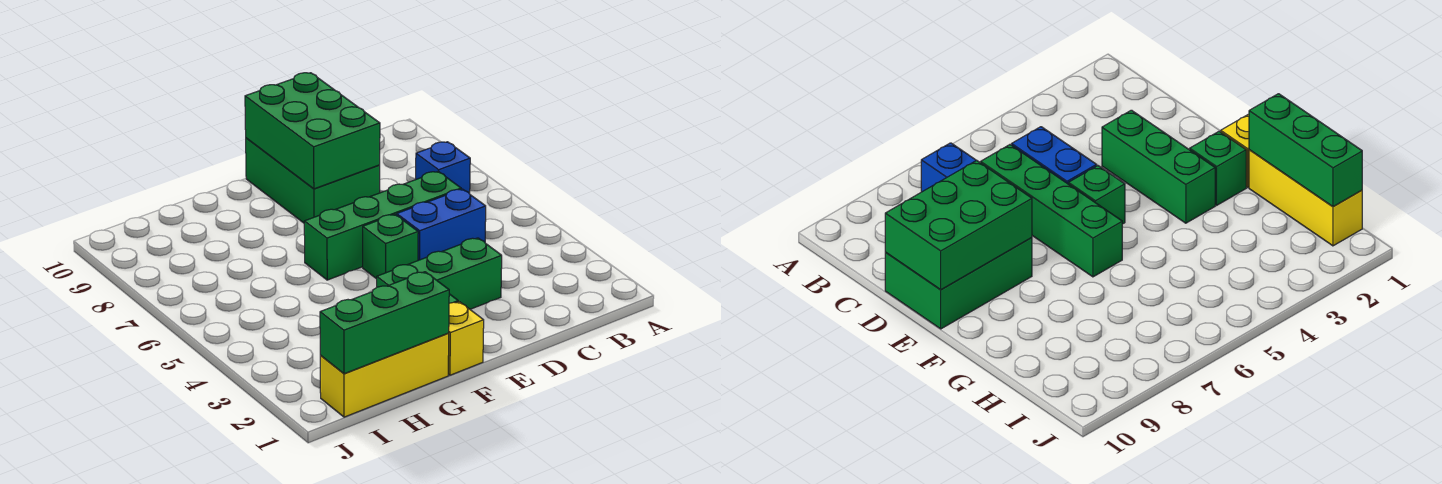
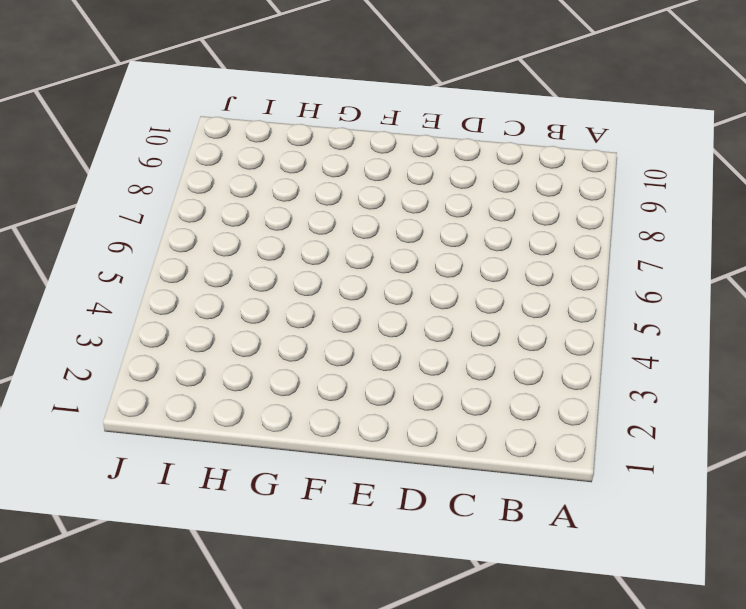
none -> blue 1x1 brick [416,142,470,194]
none -> blue 1x2 brick [397,189,486,260]

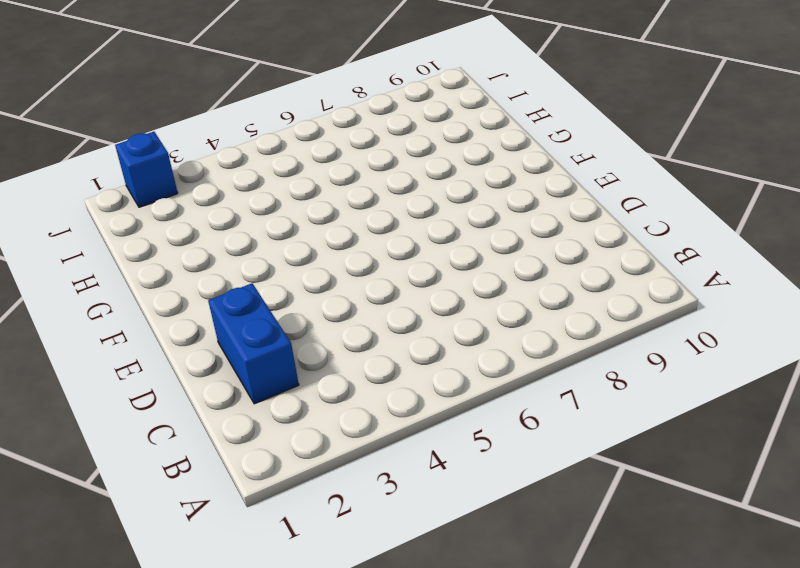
blue 1x2 brick [208,283,299,404] -> blue 1x2 brick moved to [397,189,486,260]
blue 1x1 brick [115,132,178,207] -> blue 1x1 brick moved to [416,142,470,194]
none -> green 1x4 brick [304,171,461,280]
none -> green 1x3 brick [377,238,502,309]

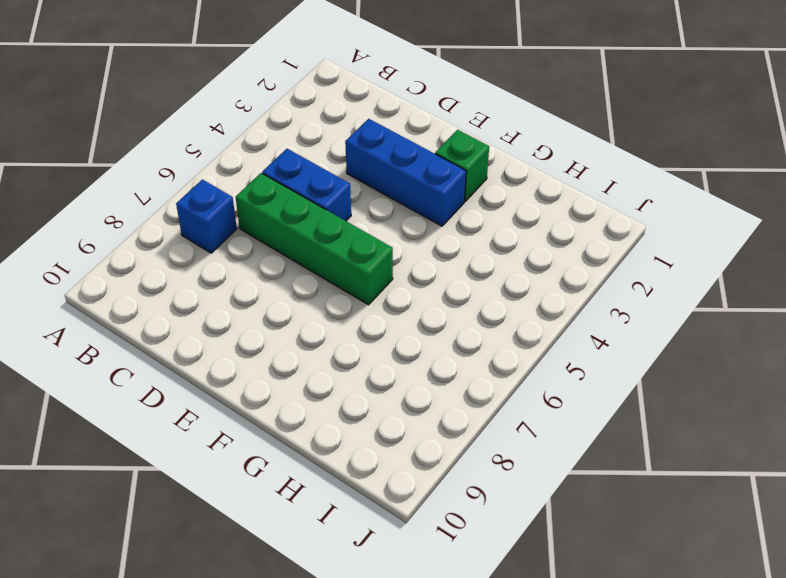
blue 1x3 brick [345,119,466,226] -> green 1x3 brick [377,238,502,309]
none -> green 2x3 brick [246,138,380,223]
none -> green 1x1 brick [363,214,418,279]

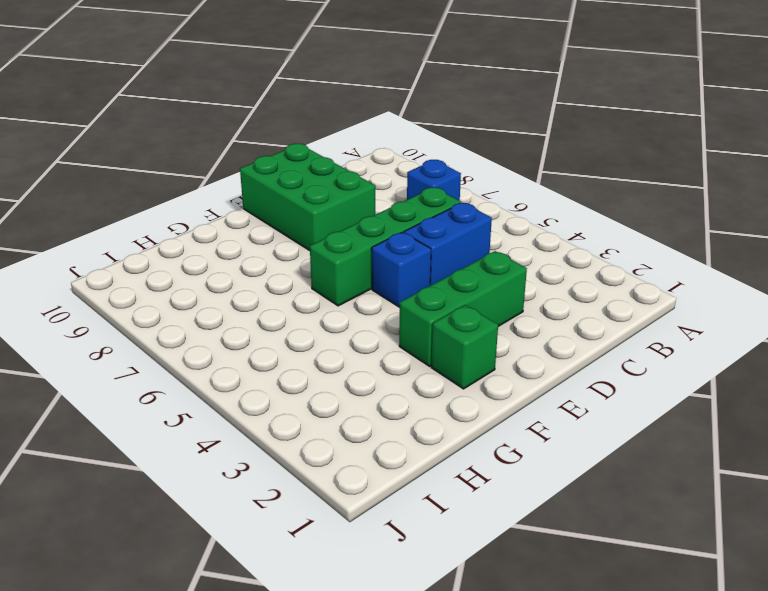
blue 1x1 brick [372,232,431,307] -> green 1x1 brick [363,214,418,279]
none -> yellow 1x1 brick [448,302,484,375]
none -> yellow 1x3 brick [320,333,449,417]

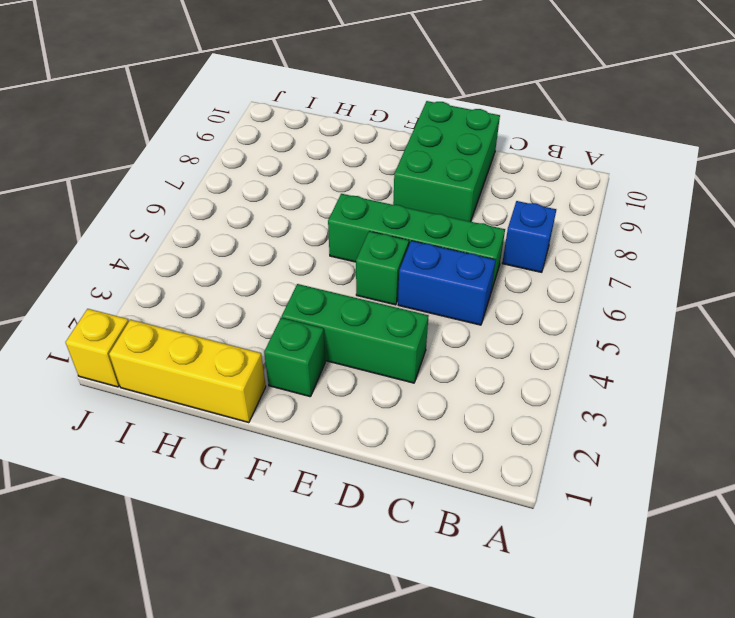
yellow 1x1 brick [66,309,129,387] -> yellow 1x1 brick moved to [448,302,484,375]
none -> green 2x3 brick [245,73,380,189]
none -> green 1x3 brick [320,272,449,374]

